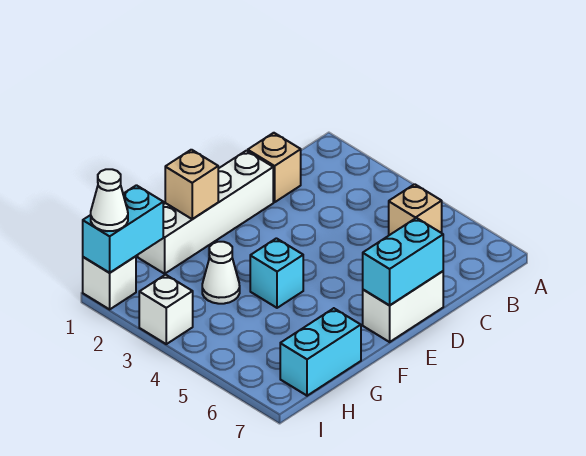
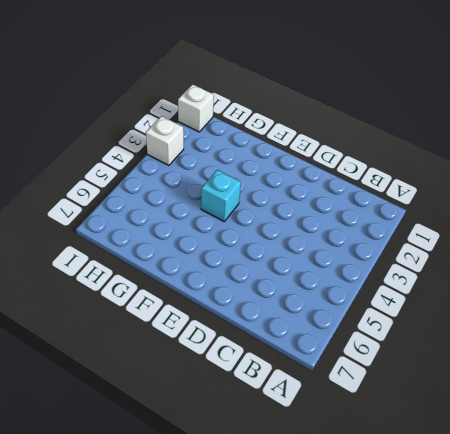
none -> tan 1x1 brick [389,184,442,235]
none -> tan 1x1 brick [248,133,301,202]
none -> white 1x4 brick [138,151,273,274]

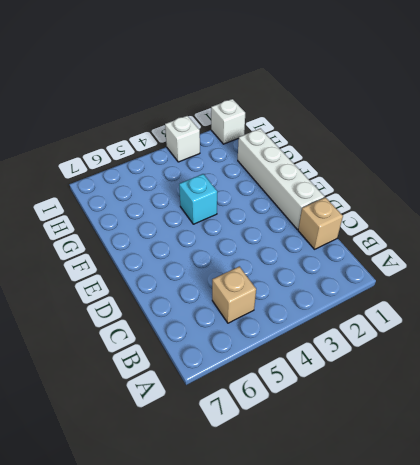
none -> white 1x2 brick [363,271,443,342]
none -> white 1x1 cone [202,242,240,304]
none -> cyan 1x2 brick [280,308,361,396]

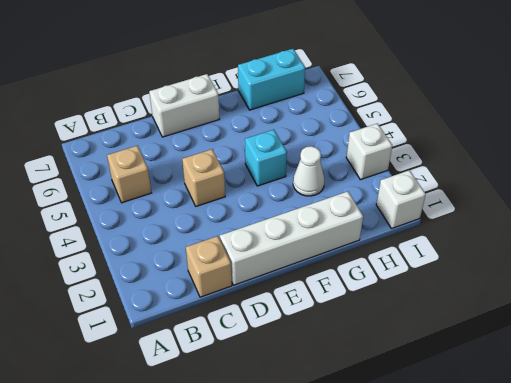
tan 1x1 brick [182,149,225,206] -> tan 1x1 brick moved to [165,150,218,219]
none -> cyan 1x2 brick [363,218,443,305]
none -> cyan 1x2 brick [83,185,163,273]
none -> white 1x1 cone [91,169,128,231]

